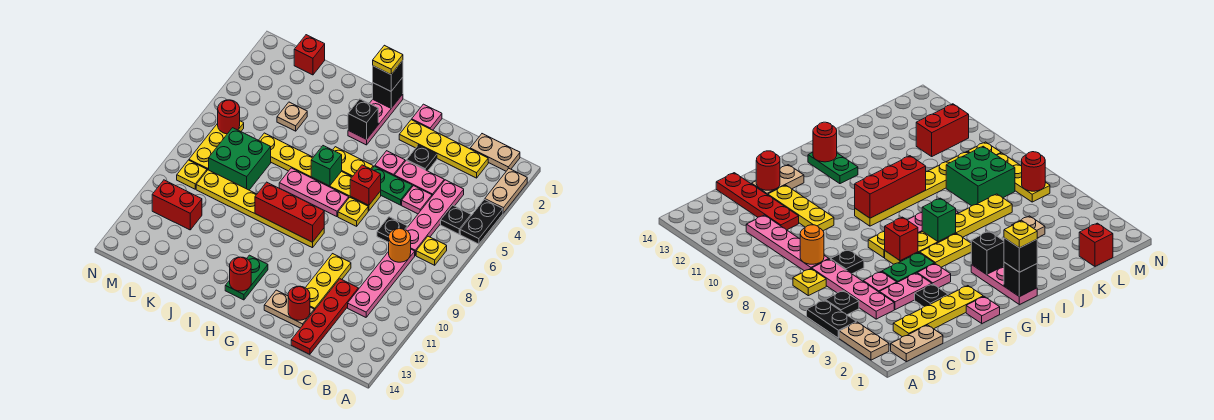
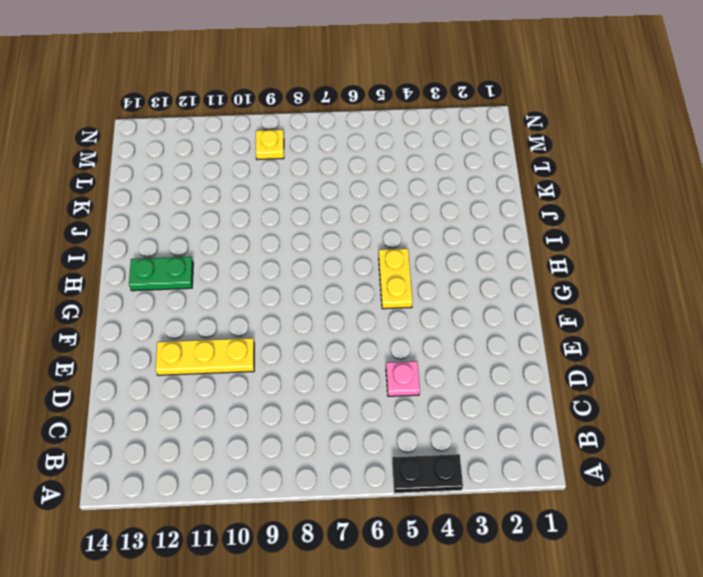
none -> tan 1x2 plate [485,169,527,213]
none -> tan 1x2 plate [470,134,520,171]
none -> black 1x1 plate [441,205,471,234]
none -> yellow 1x1 plate [416,236,447,265]

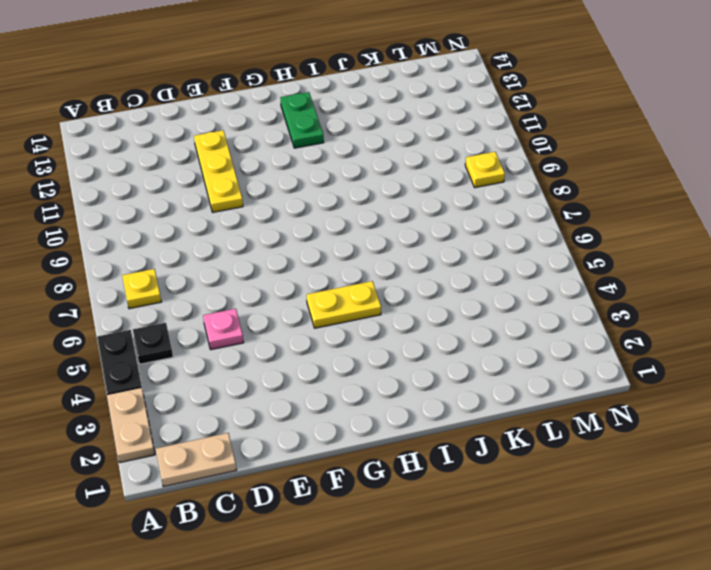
none -> yellow 1x4 plate [399,120,488,178]
none -> pink 1x4 plate [406,180,464,255]
none -> pink 1x4 plate [348,249,415,317]
none -> pink 1x2 plate [394,160,444,196]

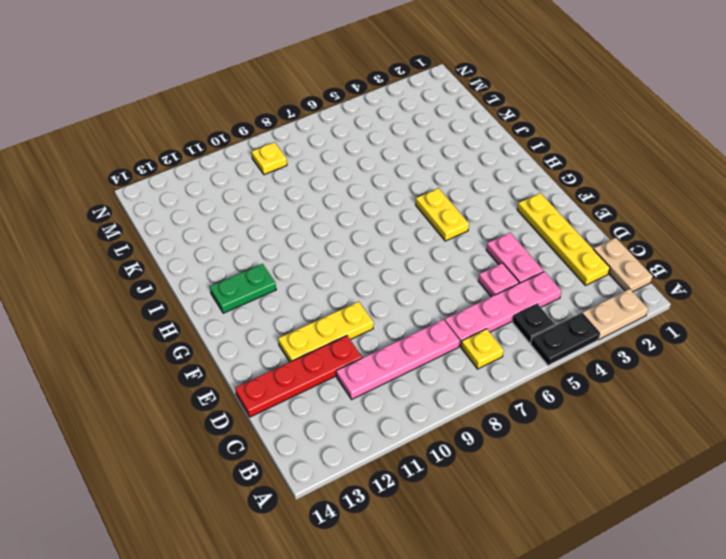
none -> black 1x1 plate [377,217,407,242]
none -> black 1x1 plate [407,145,437,171]
none -> green 1x2 plate [372,166,412,205]
none -> tan 1x2 plate [264,290,314,328]

